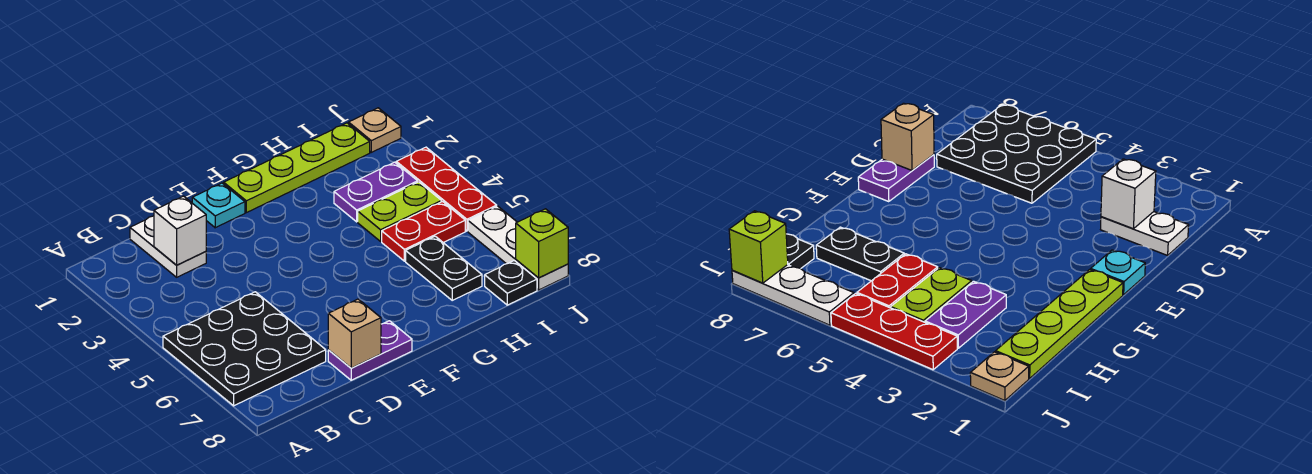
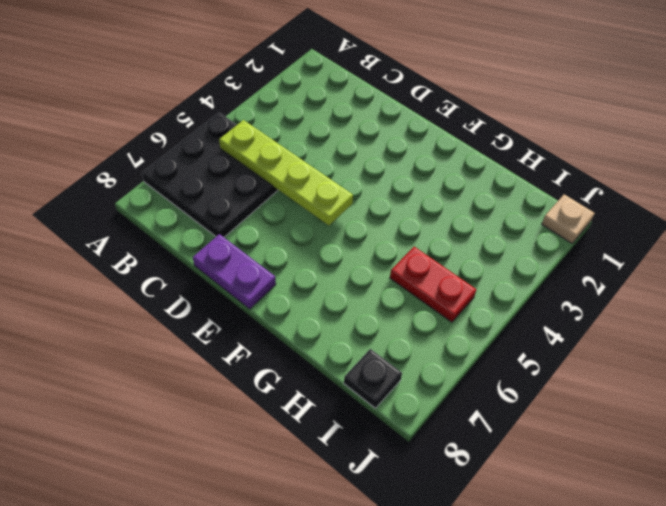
lime 1x4 plate [219,120,353,225] -> lime 1x4 plate moved to [224,123,370,213]
none -> white 1x2 plate [130,216,206,277]
none -> cyan 1x1 plate [192,183,245,228]
none -> purple 1x2 plate [334,162,418,222]

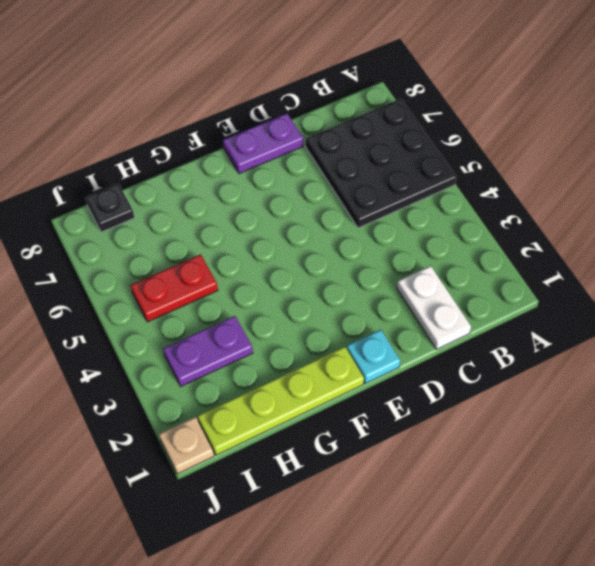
none -> lime 1x2 plate [358,182,441,241]
none -> black 1x2 plate [406,236,482,300]
none -> red 1x3 plate [396,147,497,231]

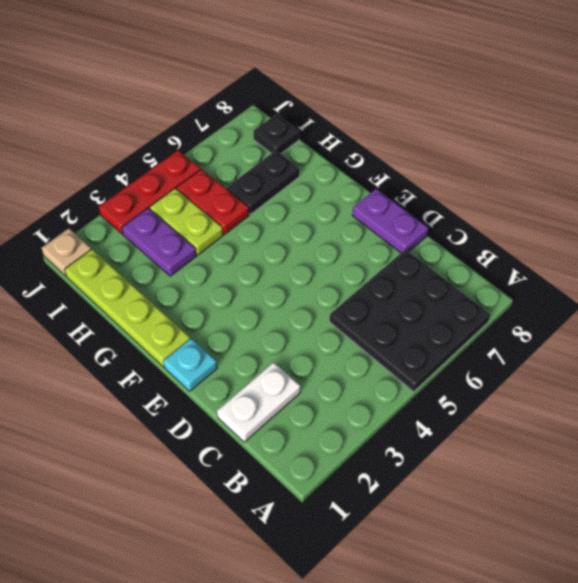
none -> white 1x3 plate [468,206,568,290]
none -> white 1x1 brick [154,196,206,265]
none -> tan 1x1 brick [328,299,381,368]

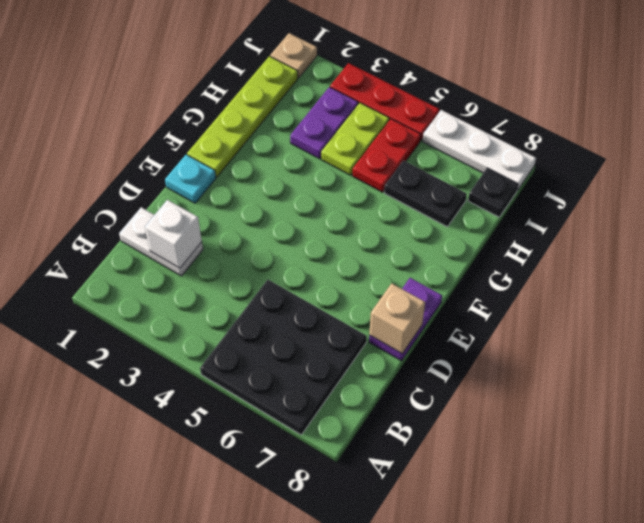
none -> lime 1x1 brick [516,209,568,278]

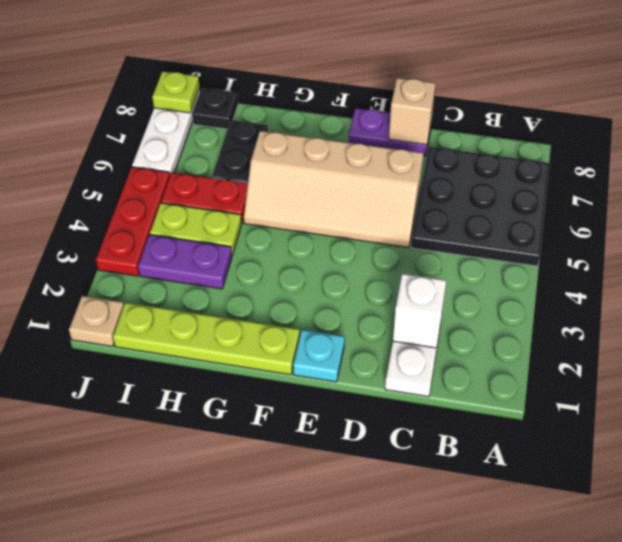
tan 2x4 slope [244,131,423,248] -> none
lime 1x1 plate [152,71,200,113] -> lime 1x1 brick [516,209,568,278]

